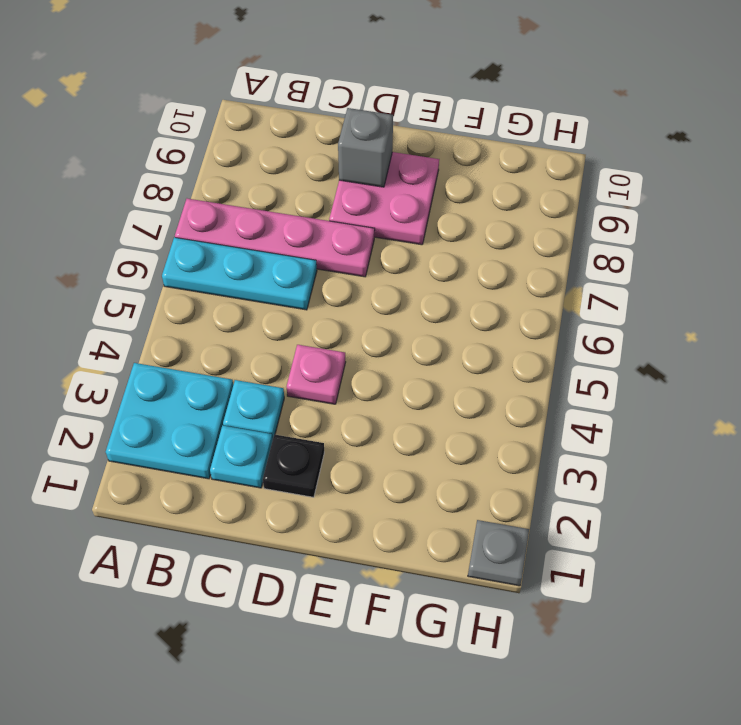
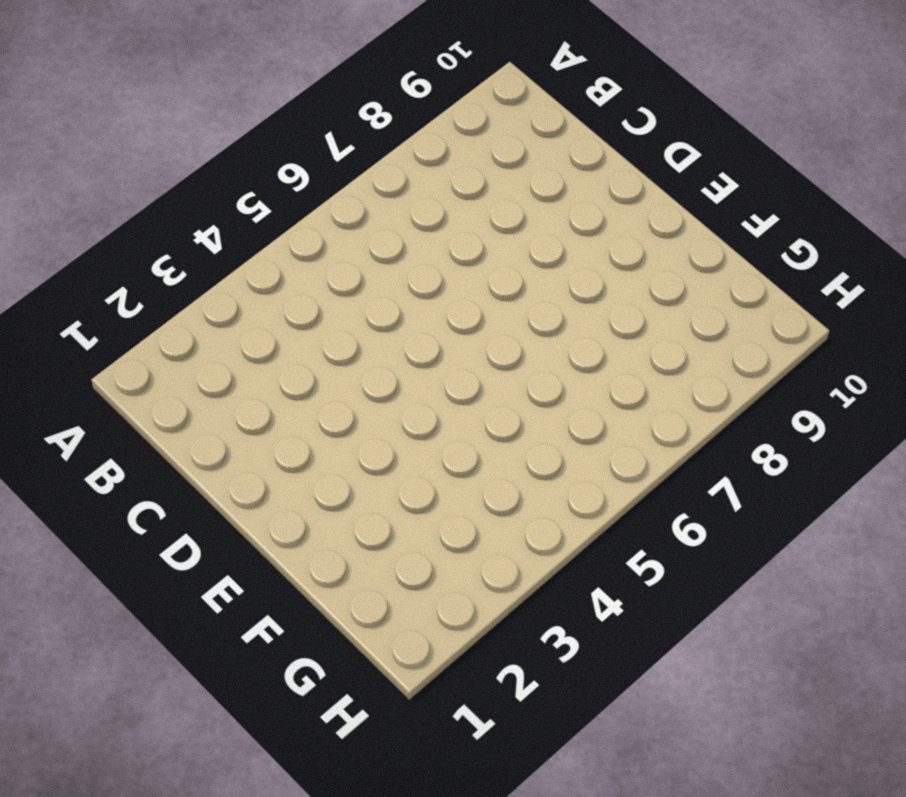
none -> cyan 2x2 plate [106,363,233,479]
none -> cyan 1x3 plate [162,237,317,310]

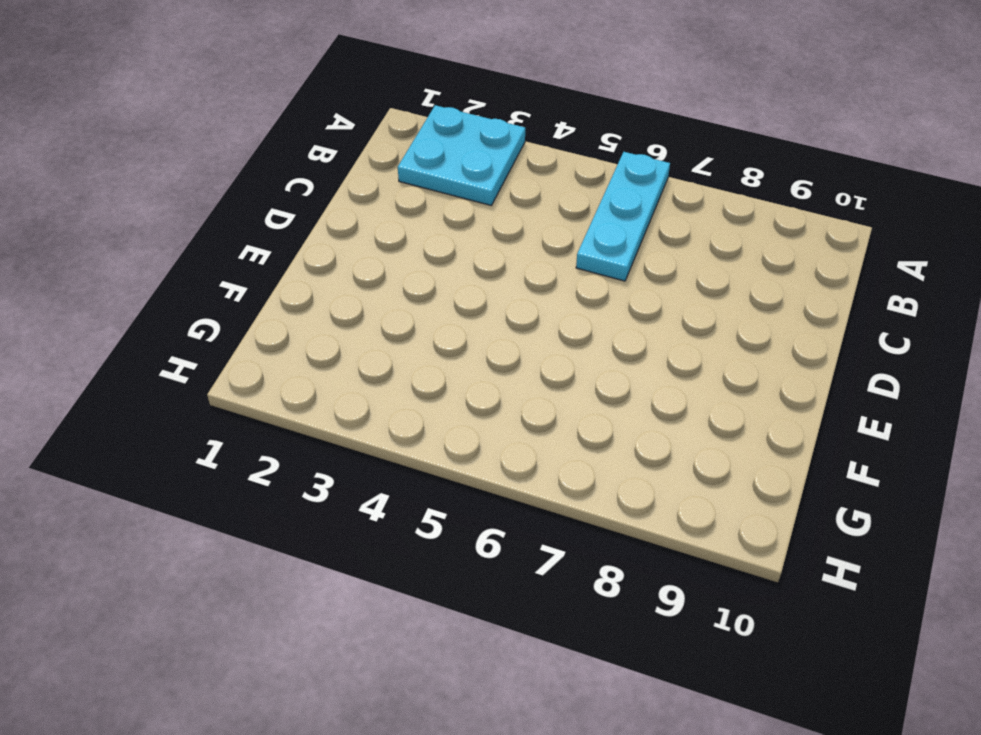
none -> pink 1x4 plate [175,199,375,277]
none -> cyan 1x1 plate [210,425,273,488]

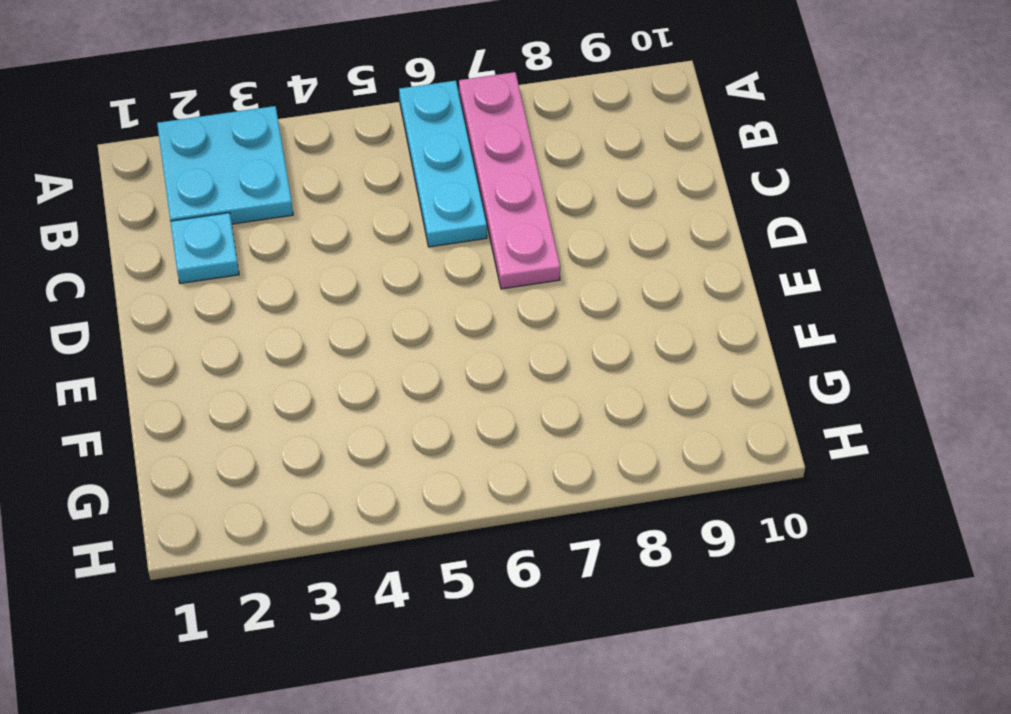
none -> cyan 1x1 plate [223,380,284,440]
none -> black 1x1 plate [263,434,324,497]

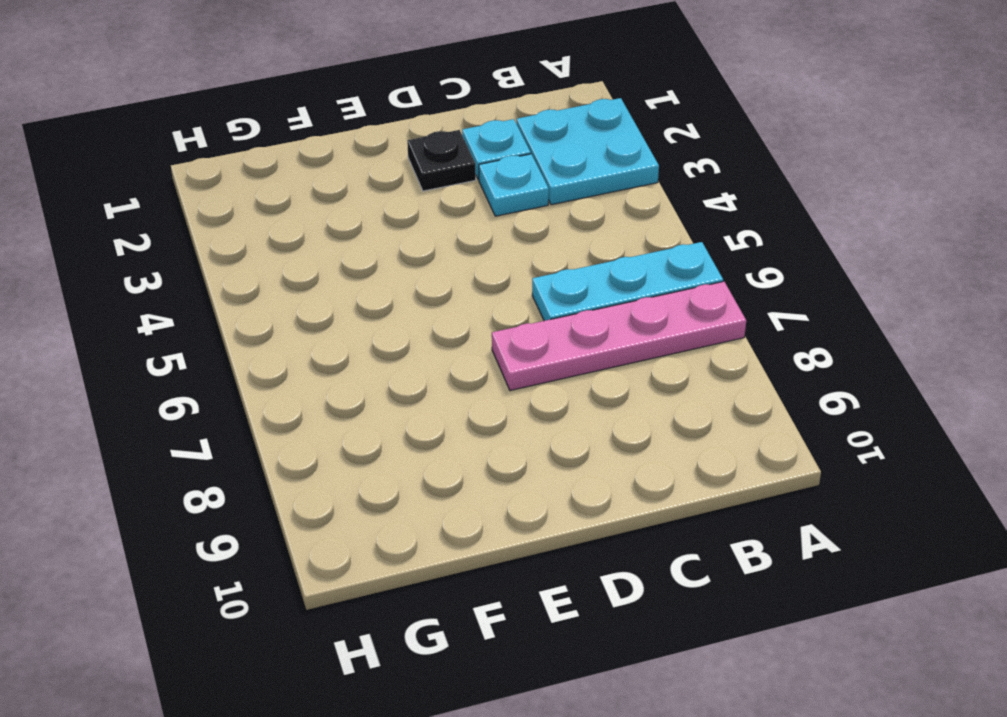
none -> pink 1x1 plate [287,345,346,404]
none -> pink 2x2 plate [329,152,439,245]

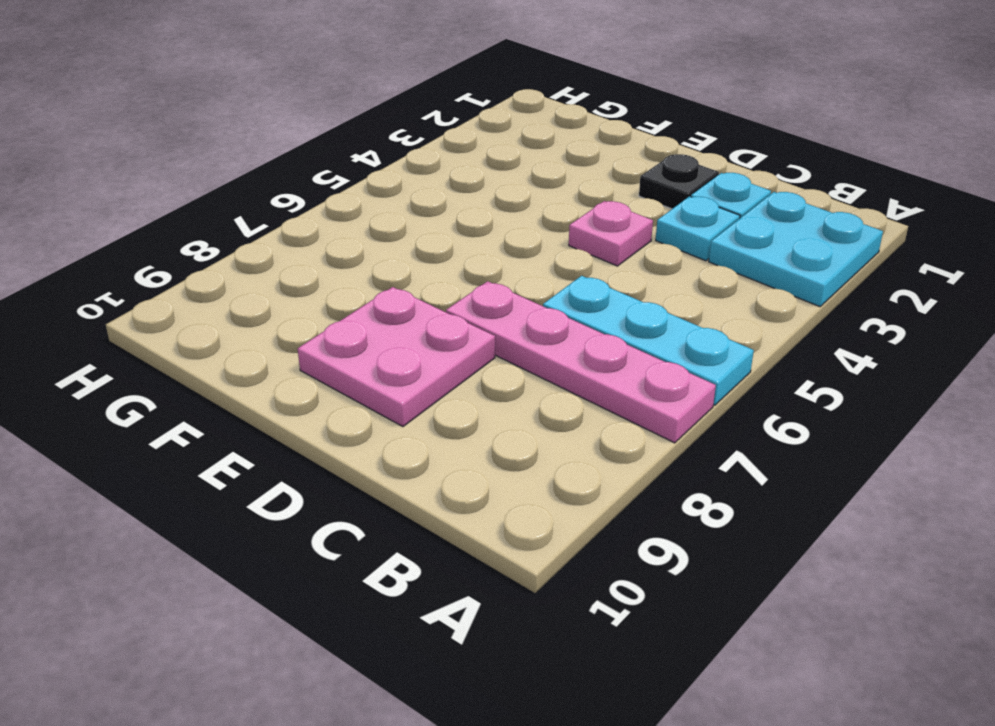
none -> grey 1x1 plate [468,520,529,586]
none -> grey 1x1 brick [338,108,393,187]

